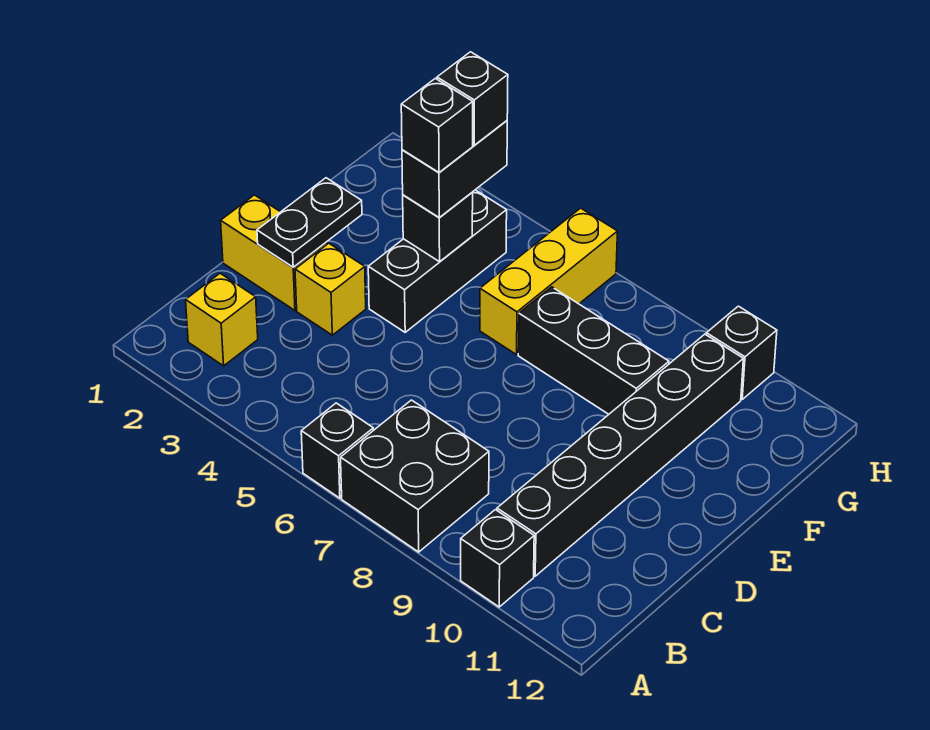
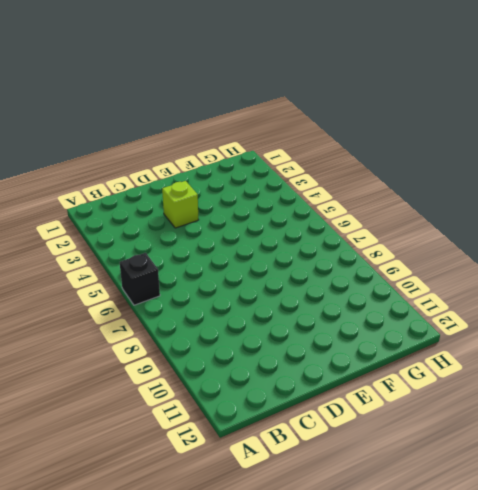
lime 1x1 brick [162,181,199,228] -> yellow 1x1 brick [295,243,366,335]
none -> black 2x2 brick [341,400,489,552]
none -> black 1x1 brick [461,510,534,607]
none -> yellow 1x1 brick [186,273,258,366]

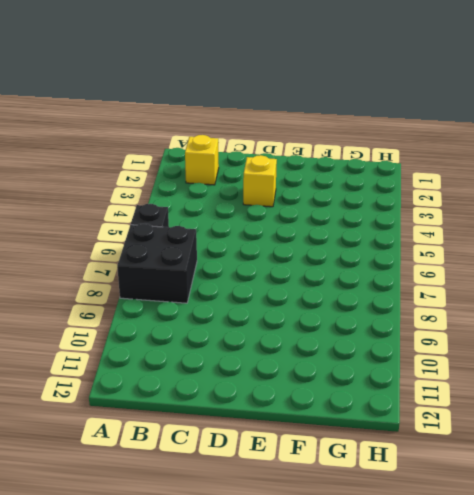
none -> black 1x1 brick [461,510,534,607]
none -> black 1x6 brick [497,334,743,576]
none -> yellow 1x2 brick [221,195,327,310]

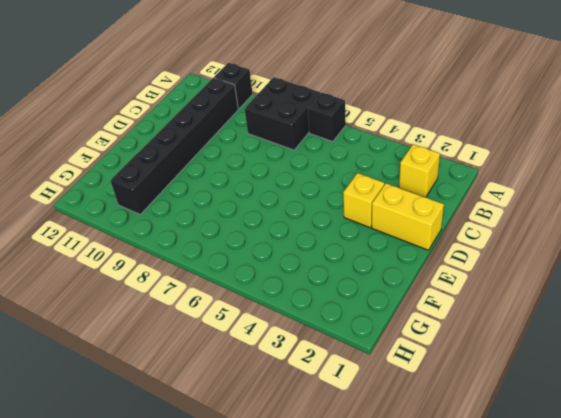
none -> black 1x3 brick [368,190,507,332]
none -> yellow 1x3 brick [480,208,618,355]
none -> black 1x3 brick [518,287,669,414]

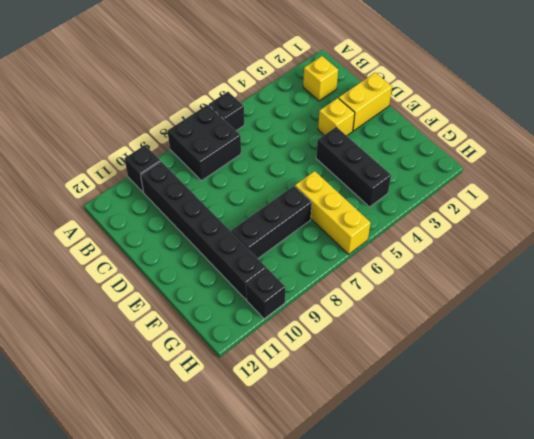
none -> black 1x2 plate [257,178,362,267]
none -> black 1x1 brick [403,192,473,262]
none -> black 1x2 brick [402,121,507,217]

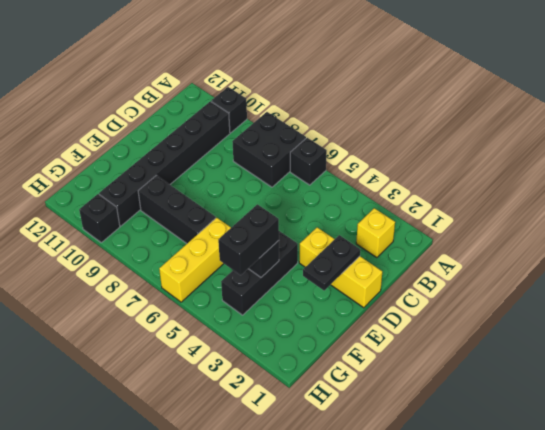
none -> black 1x1 brick [401,78,473,172]
none -> black 1x1 brick [437,52,508,145]

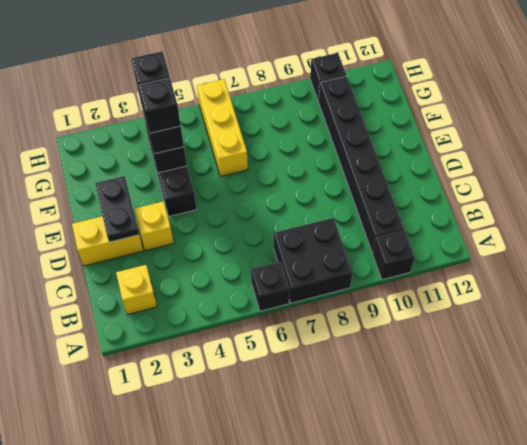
none -> black 1x3 brick [518,287,669,414]

